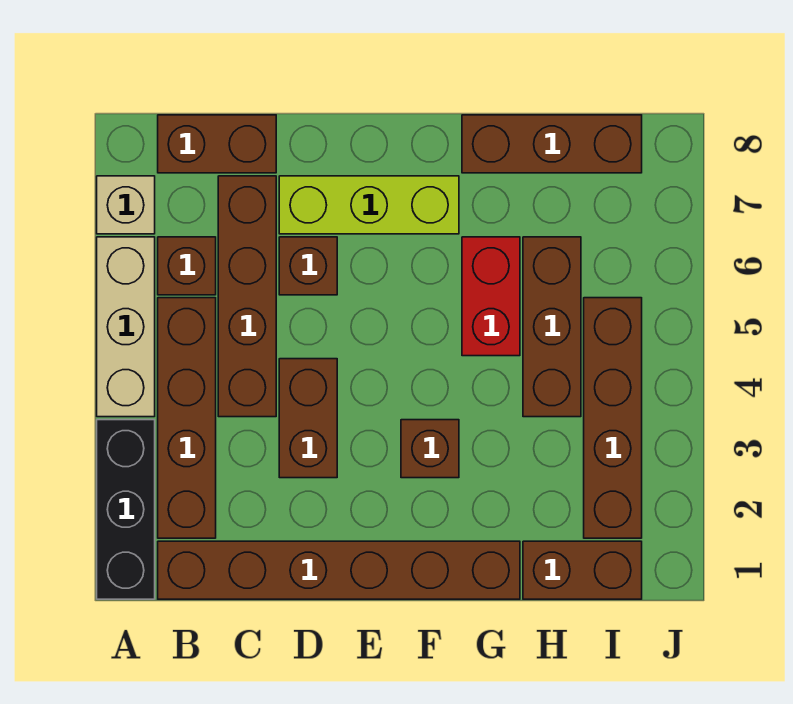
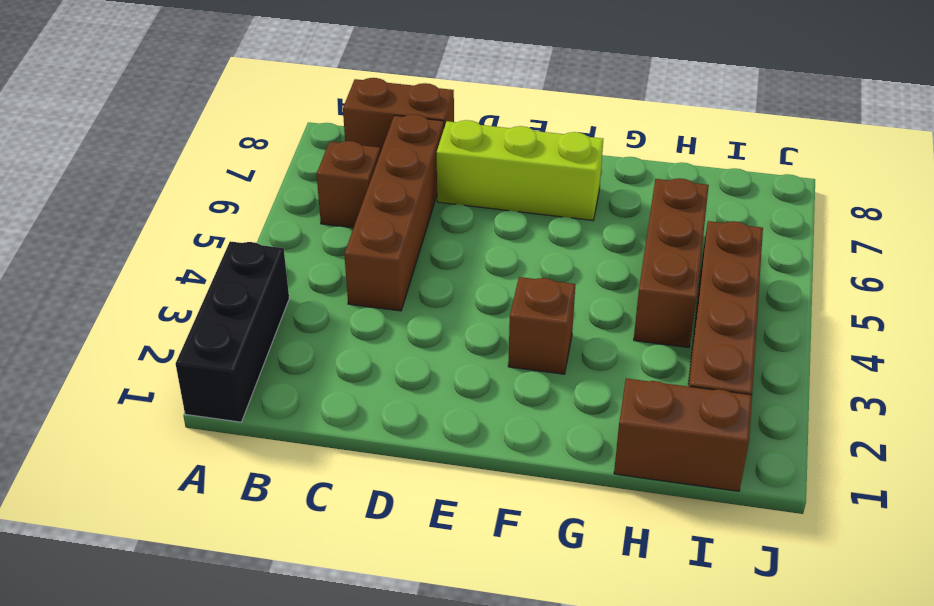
none -> tan 1x3 brick [97,237,155,417]
none -> tan 1x1 brick [97,176,155,234]
none -> brown 1x6 brick [158,541,520,599]

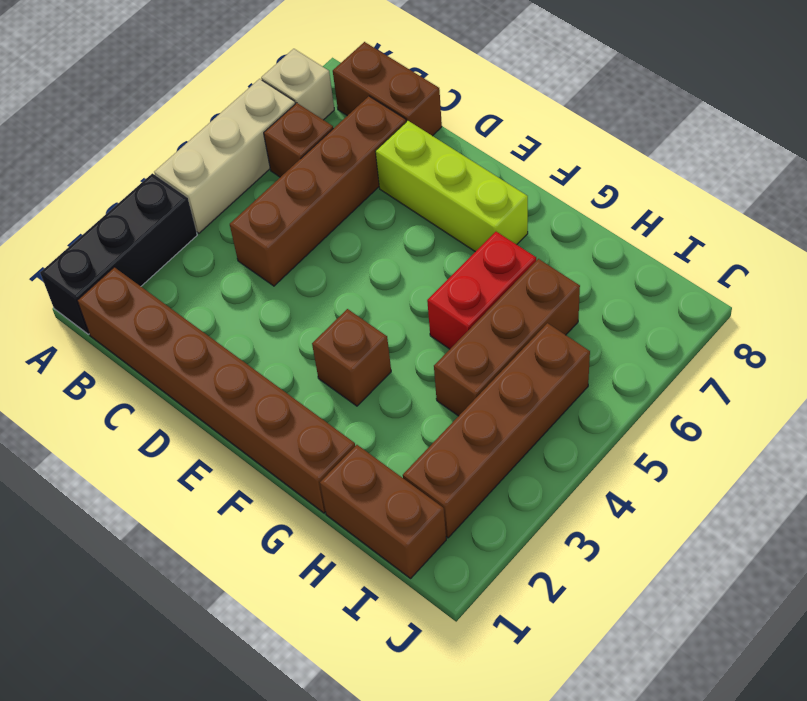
none -> brown 1x4 brick [158,298,216,538]
none -> brown 1x2 brick [279,359,337,478]
none -> brown 1x1 brick [279,237,337,295]

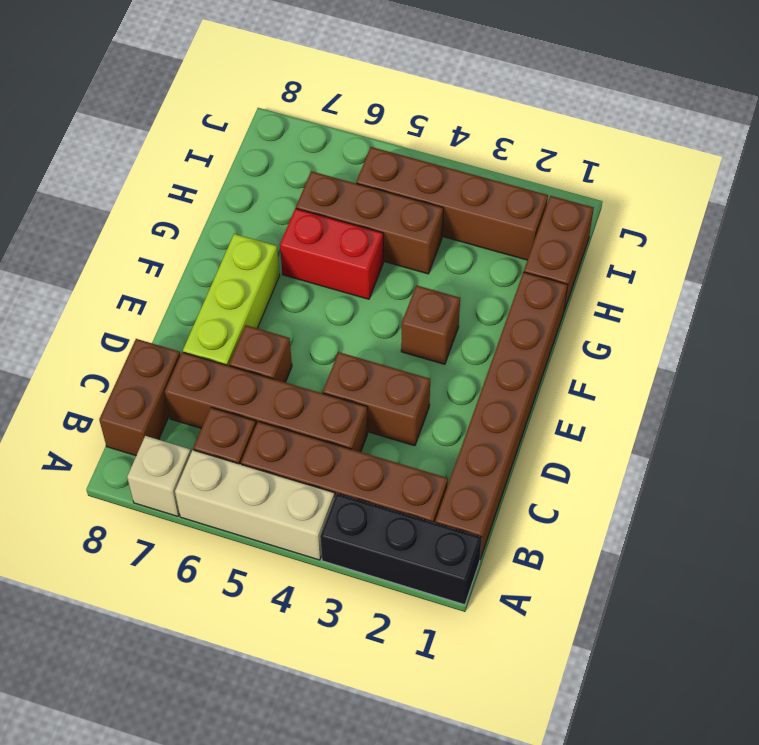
none -> brown 1x3 brick [462,115,642,173]

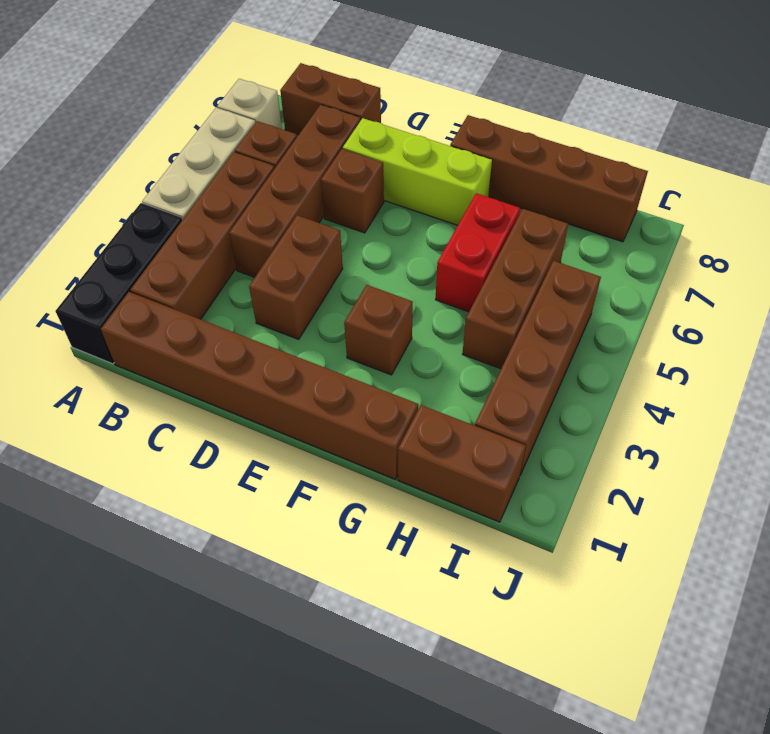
brown 1x4 brick [450,115,648,242] -> brown 1x3 brick [462,115,642,173]

